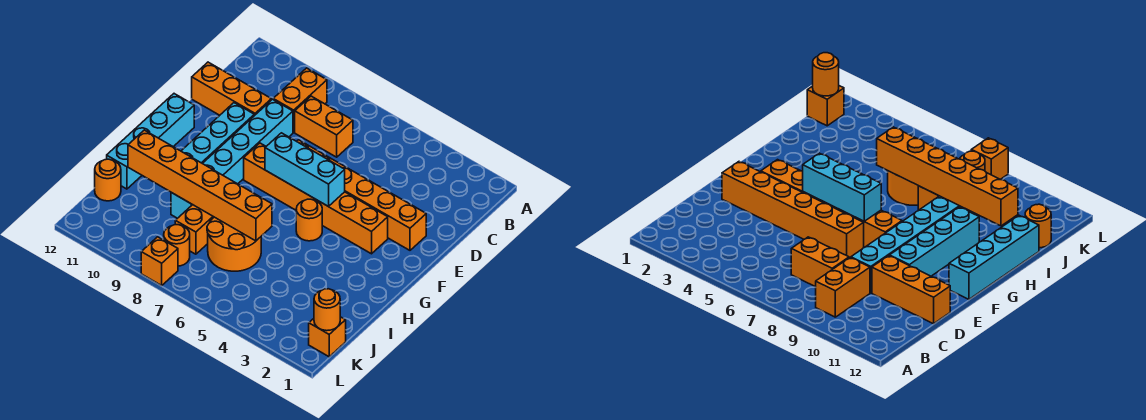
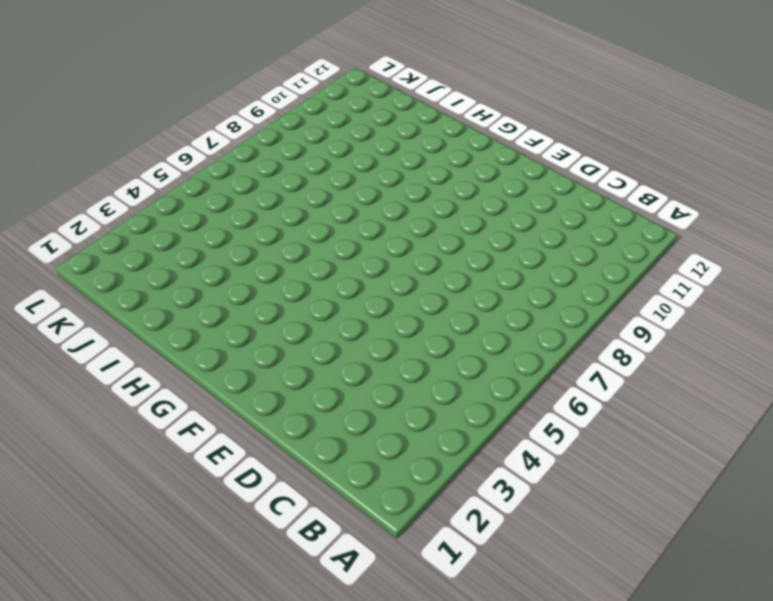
none -> orange 1x2 brick [273,68,327,132]
none -> orange 1x2 brick [295,96,353,157]
none -> cyan 1x6 brick [171,99,293,218]

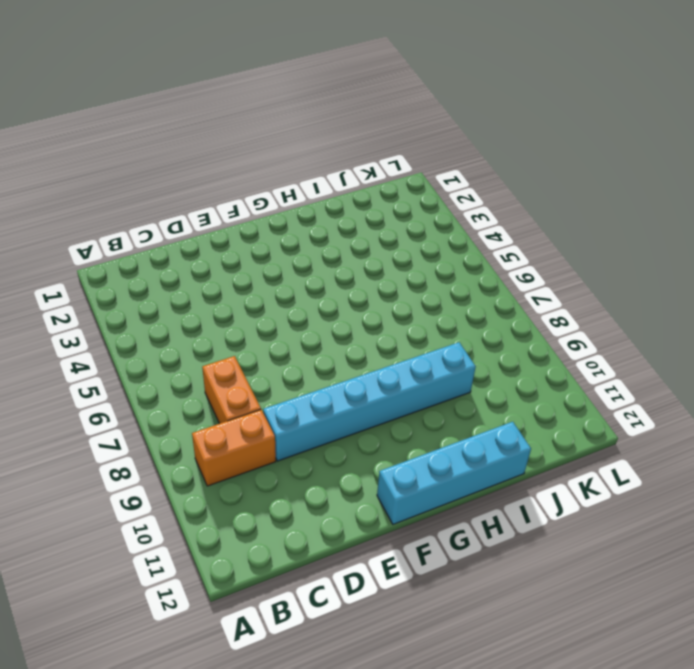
none -> orange 1x3 brick [192,62,271,116]
none -> orange 1x6 brick [297,140,426,250]
none -> cyan 1x4 brick [181,103,254,163]

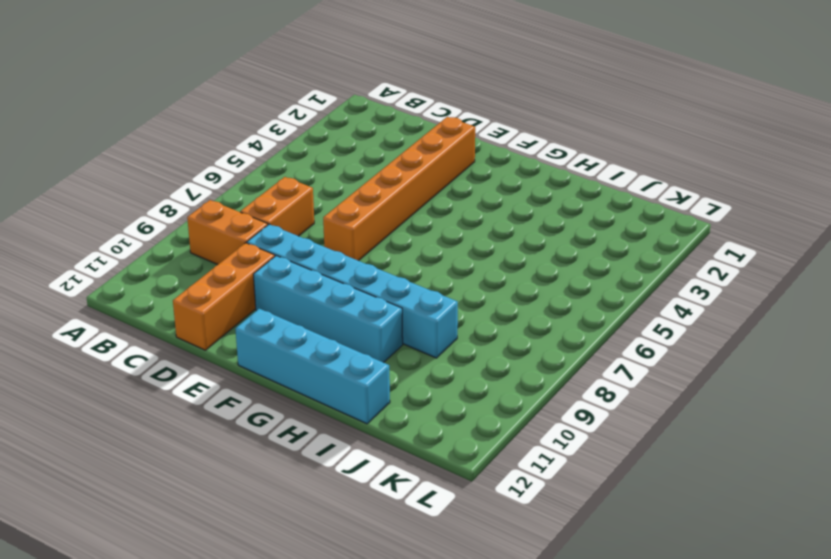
none -> orange 1x6 brick [244,143,388,254]
none -> orange 1x1 round brick [296,199,322,241]
none -> orange 2x2 round brick [207,217,261,271]

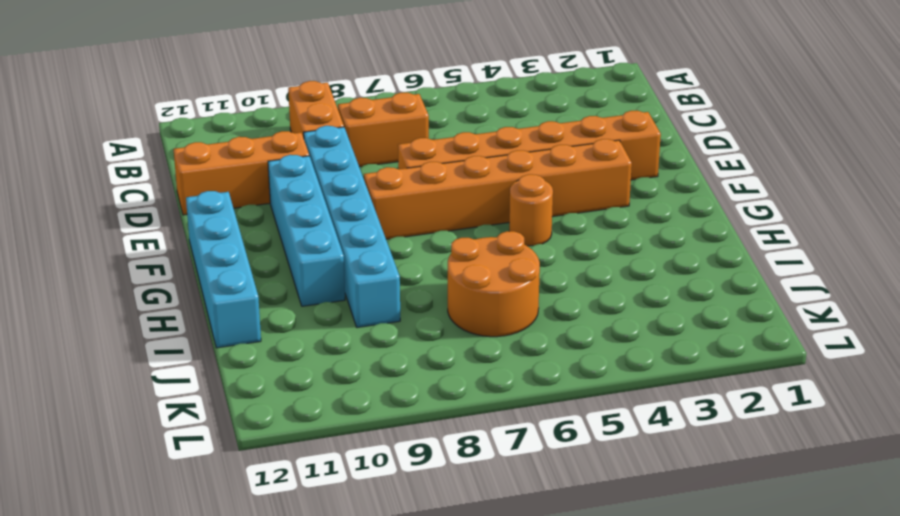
none -> orange 1x2 brick [175,205,214,254]
none -> orange 1x1 round brick [95,159,121,201]
none -> orange 1x1 brick [309,317,346,357]

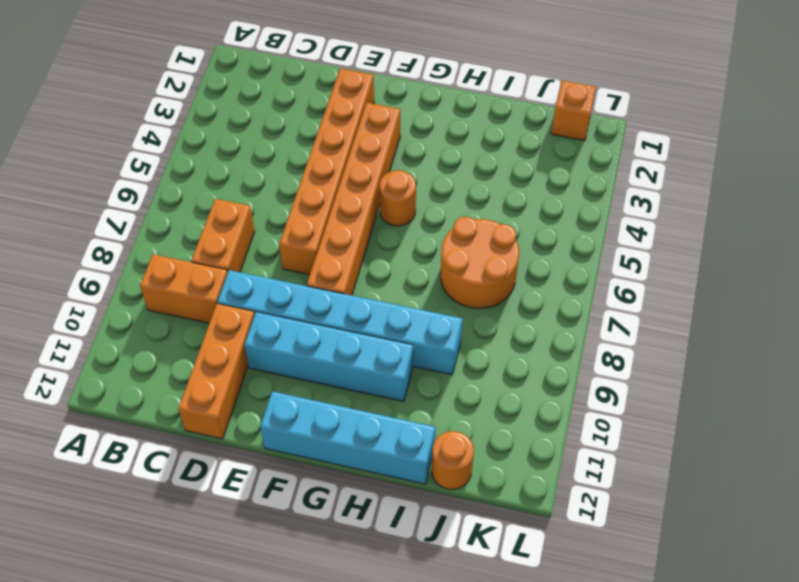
none -> orange 1x2 brick [175,205,214,254]
none -> orange 1x1 round brick [164,225,190,266]
none -> orange 1x1 brick [141,237,178,285]

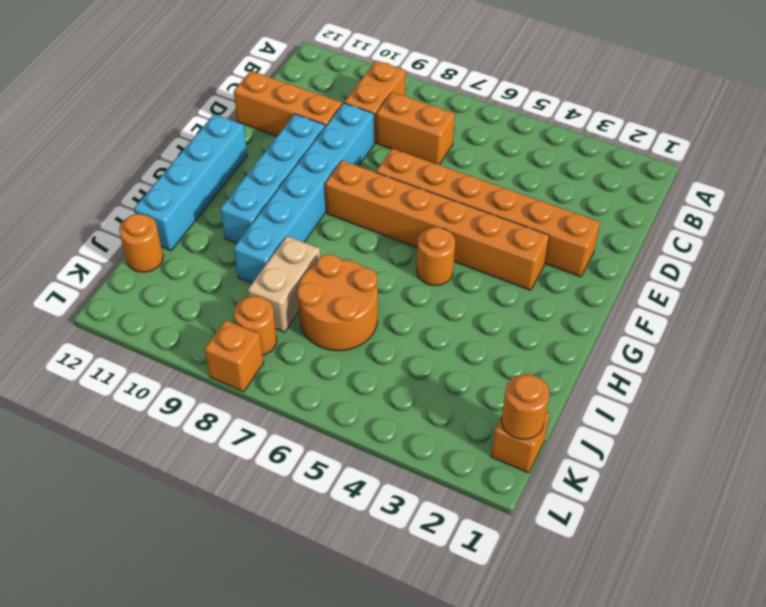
tan 1x2 brick [248,236,320,332] -> orange 1x2 brick [175,205,214,254]
none -> cyan 1x3 brick [265,133,345,207]
none -> orange 1x6 brick [128,130,272,241]

